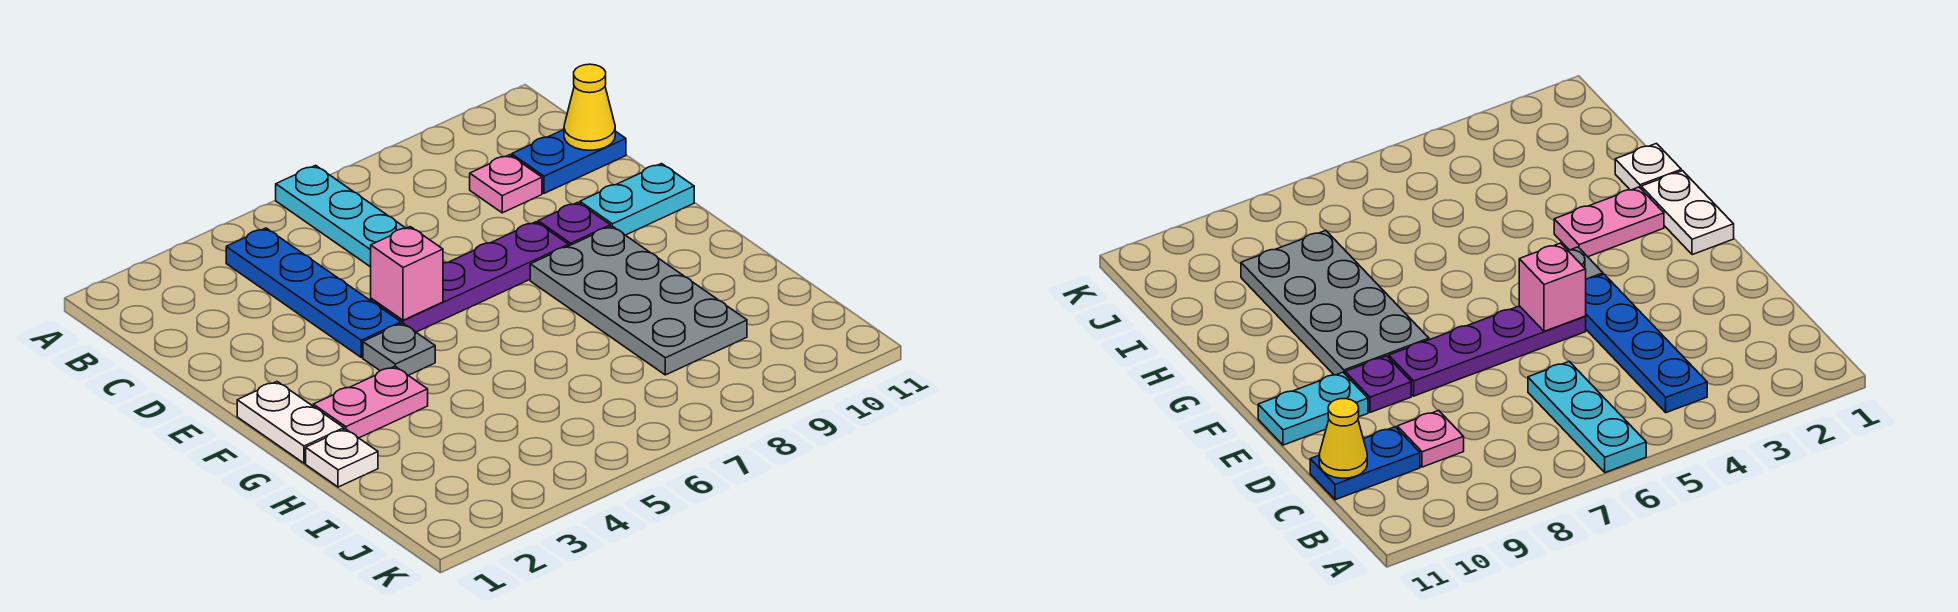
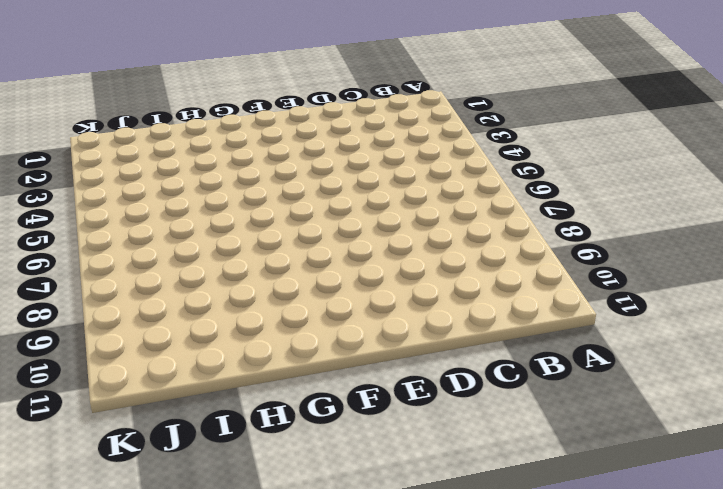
none -> cyan 1x3 plate [276,165,406,267]
none -> blue 1x4 plate [226,228,401,357]
none -> pink 1x1 plate [470,155,542,213]

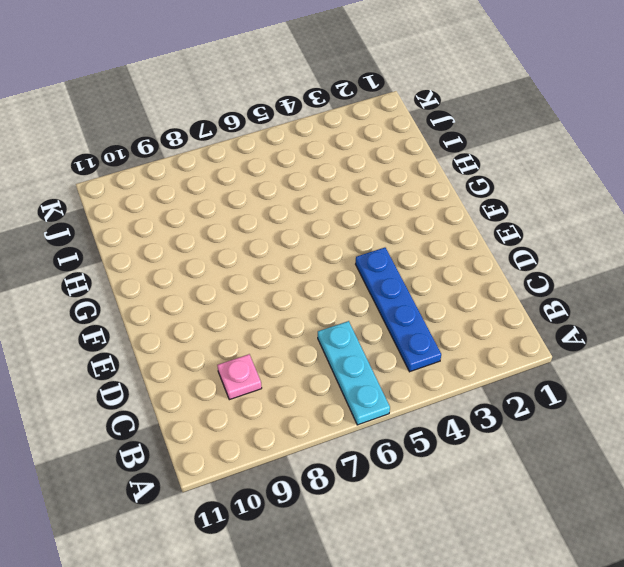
none -> blue 1x2 plate [512,130,626,193]
none -> purple 1x4 plate [371,222,569,332]
none -> purple 1x1 plate [538,202,610,246]

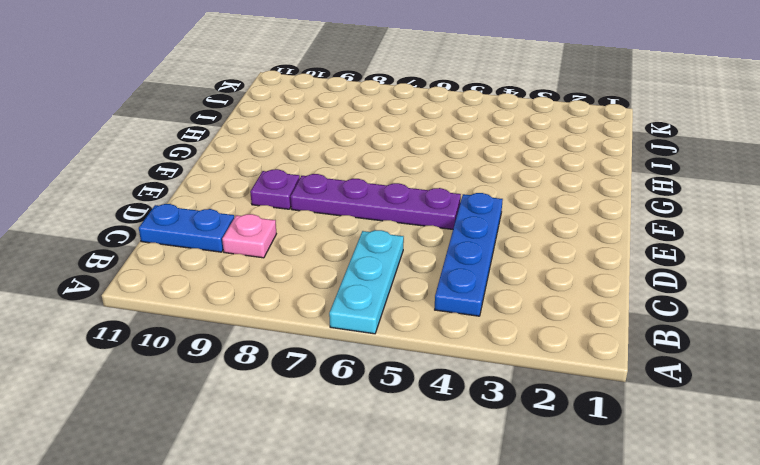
none -> cyan 1x2 plate [580,164,694,235]
none -> white 1x2 plate [237,382,344,463]
none -> grey 1x1 plate [363,323,435,375]

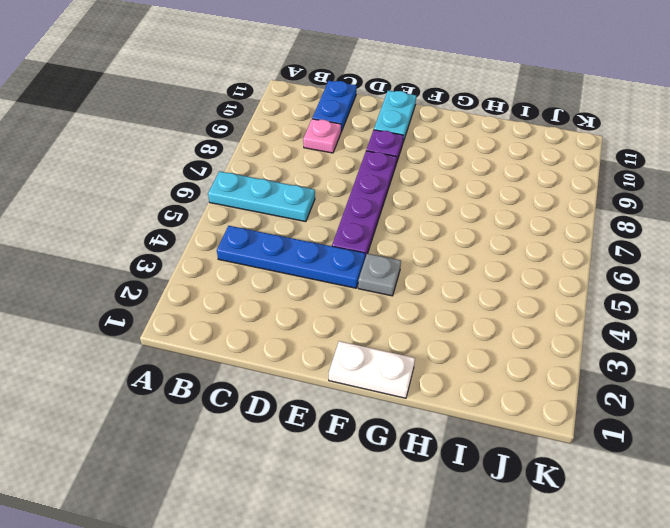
none -> grey 2x4 plate [530,226,747,375]
none -> pink 1x2 plate [313,367,428,438]
none -> white 1x1 plate [306,429,378,487]

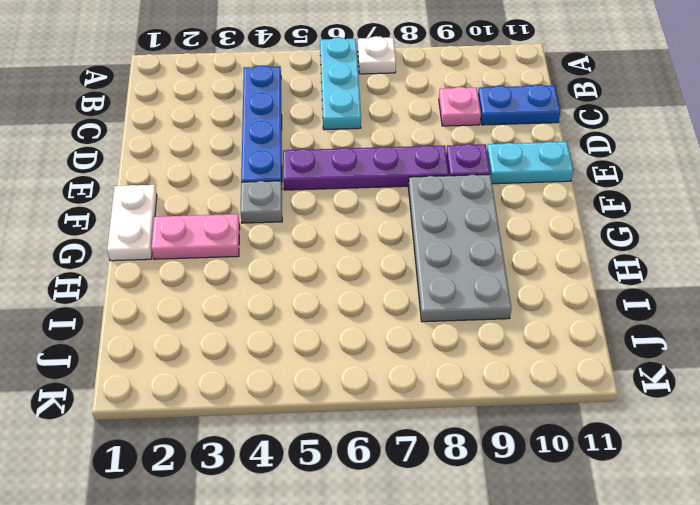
white 1x1 plate [358,36,396,74] -> white 1x1 plate moved to [306,429,378,487]
none -> yellow 1x1 cone [564,64,615,150]
none -> pink 1x1 brick [371,227,443,320]

